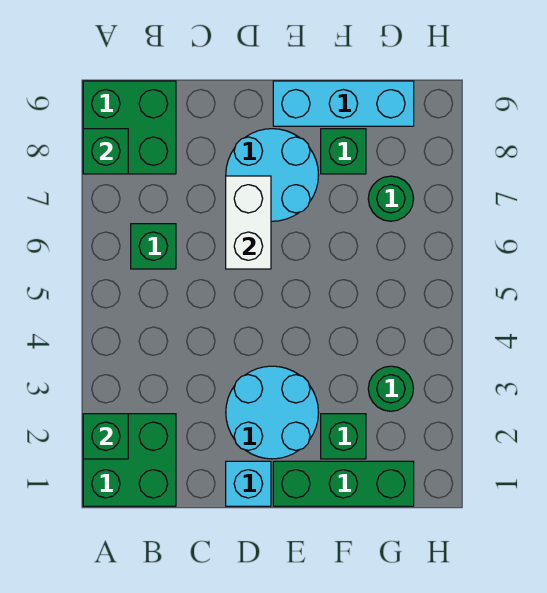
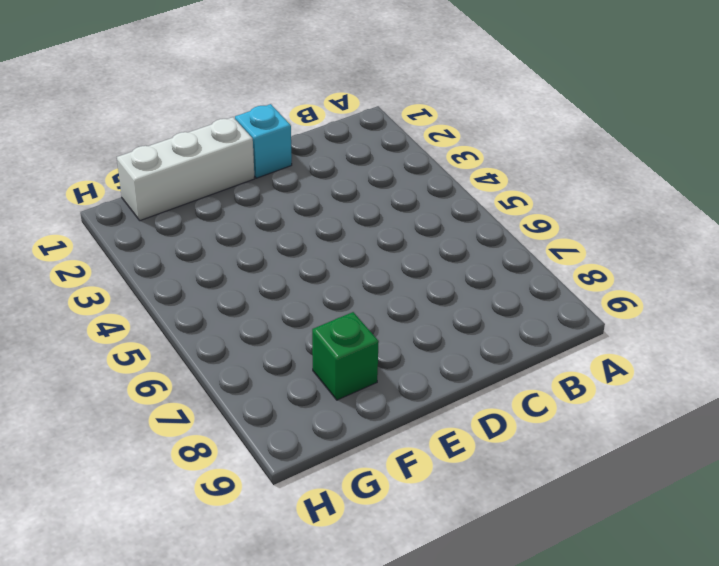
white 1x3 brick [117,117,255,221] -> green 1x3 brick [273,461,414,506]
none -> green 2x2 brick [83,414,176,506]
none -> green 2x2 brick [83,81,176,174]
none -> green 1x1 brick [131,224,176,269]

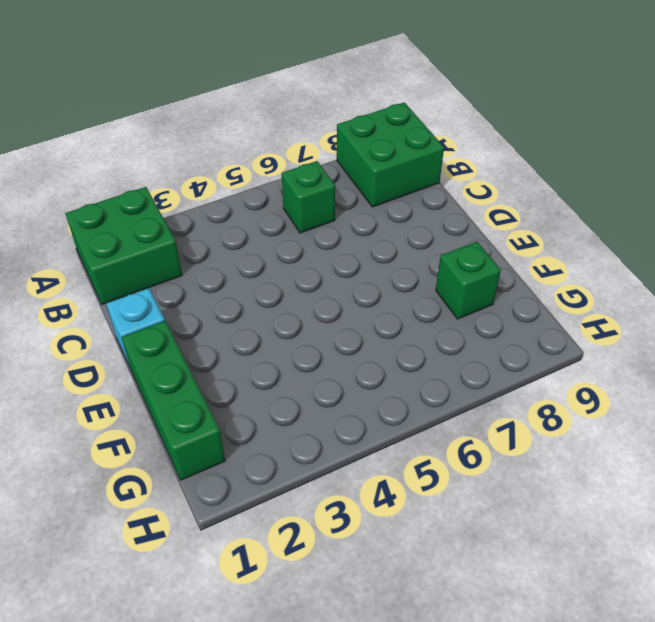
none -> cyan 2x2 round brick [226,366,319,459]
none -> cyan 2x2 round brick [226,129,318,221]
none -> cyan 1x3 brick [273,81,414,126]

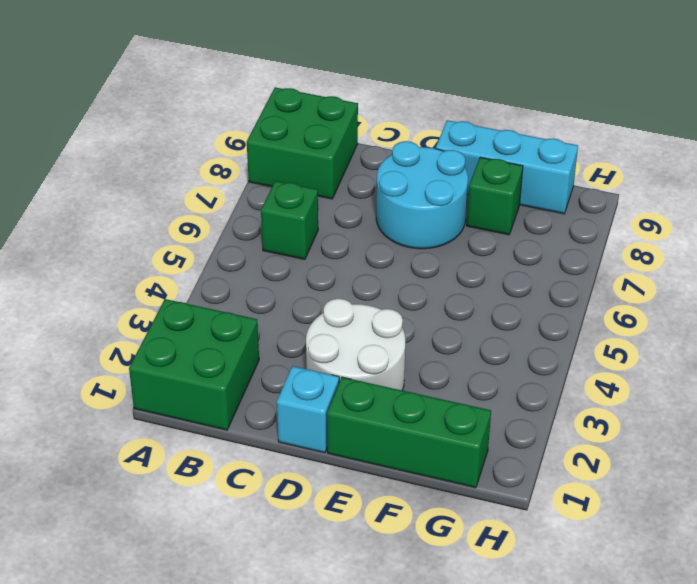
white 2x2 round brick [306,299,405,391] -> cyan 2x2 round brick [226,366,319,459]
none -> green 1x1 brick [321,414,366,459]
none -> green 1x1 round brick [368,366,414,411]
none -> green 1x1 round brick [368,176,414,221]

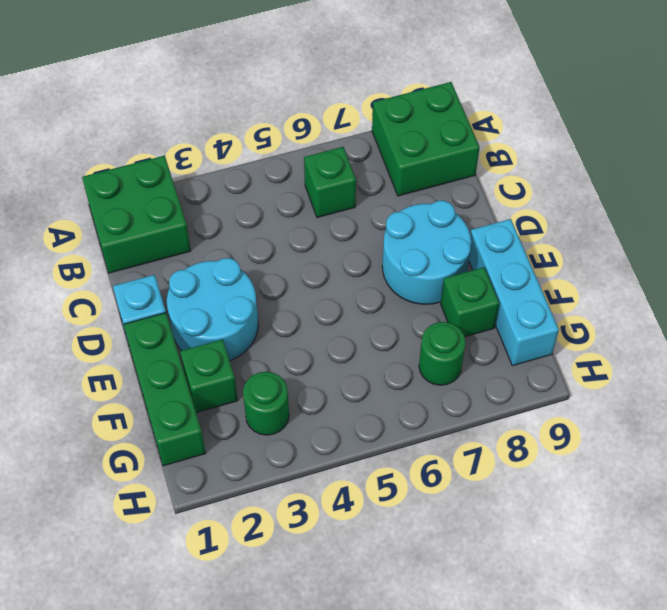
none -> green 1x1 brick [83,414,128,459]
none -> green 1x1 brick [83,129,128,174]
none -> white 1x2 brick [226,176,271,269]

